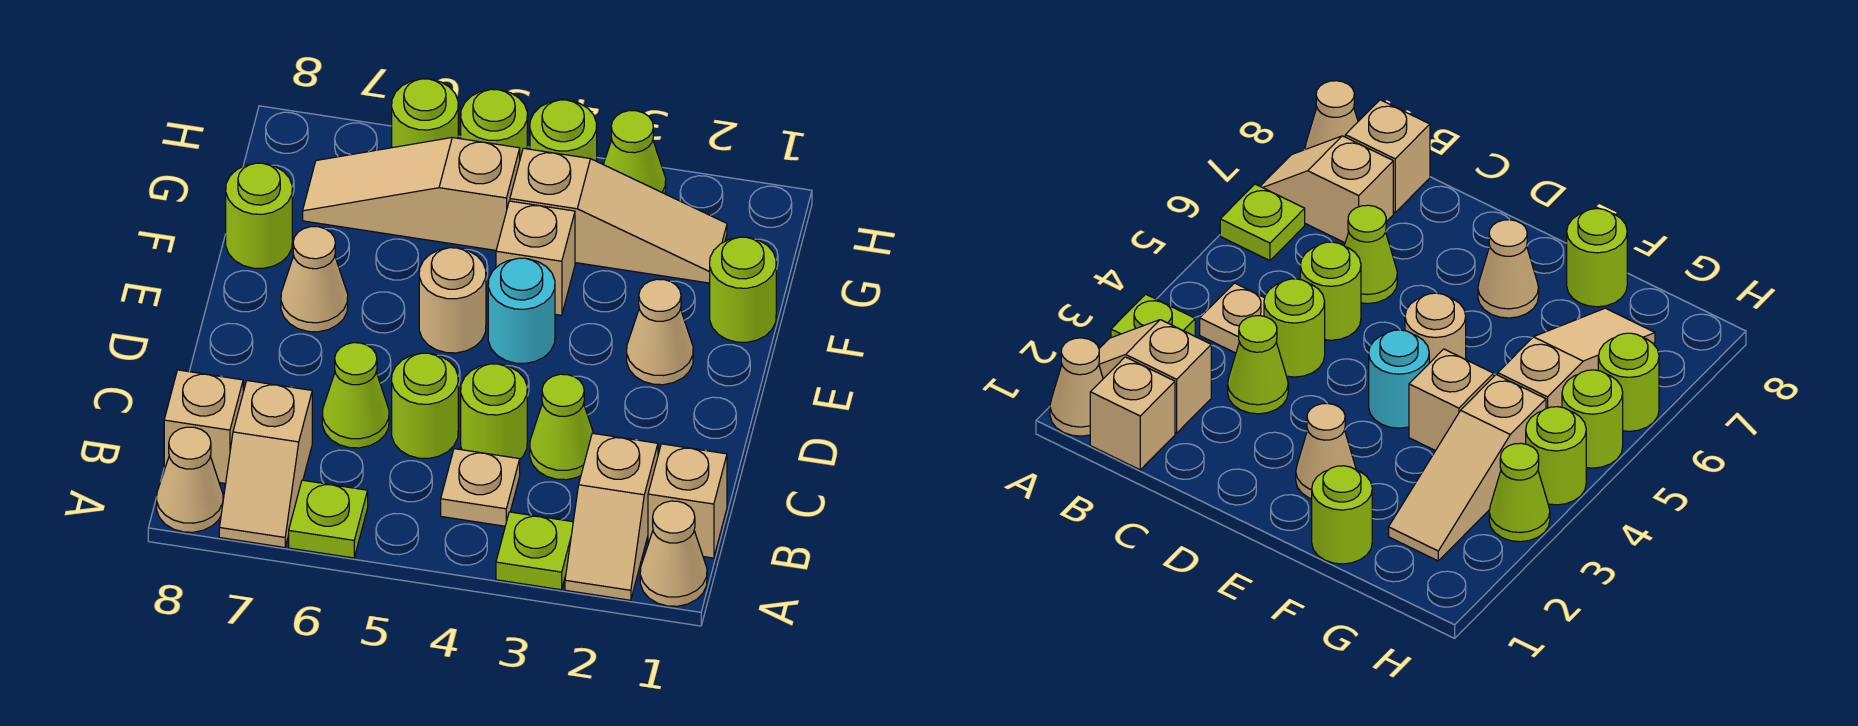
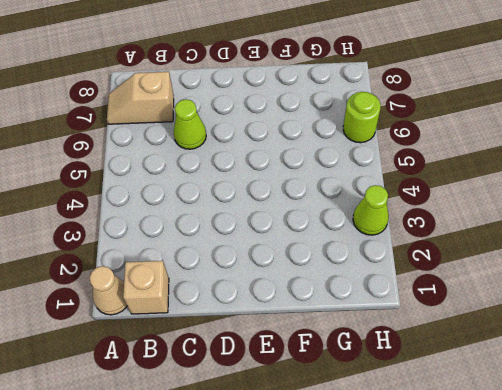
none -> tan 1x2 slope [565,433,658,600]
none -> lime 1x1 plate [496,512,573,590]
none -> lime 1x1 plate [289,480,368,558]

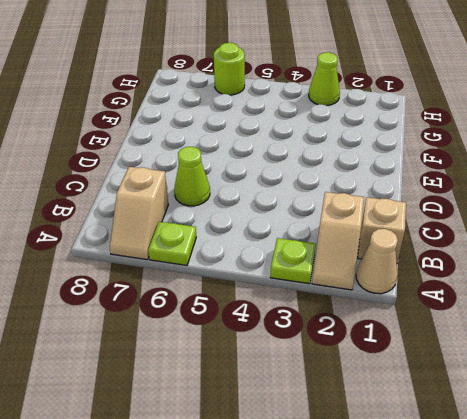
none -> tan 1x1 cone [157,427,223,532]
none -> tan 1x1 plate [441,449,520,526]
none -> tan 1x1 brick [164,370,243,484]

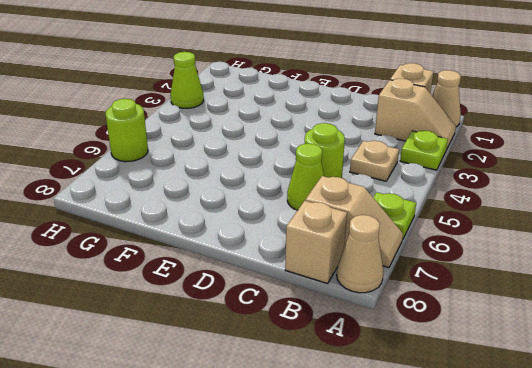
none -> lime 1x1 cone [530,374,593,480]
none -> lime 1x1 round brick [461,364,527,459]
none -> tan 1x1 cone [627,279,693,385]

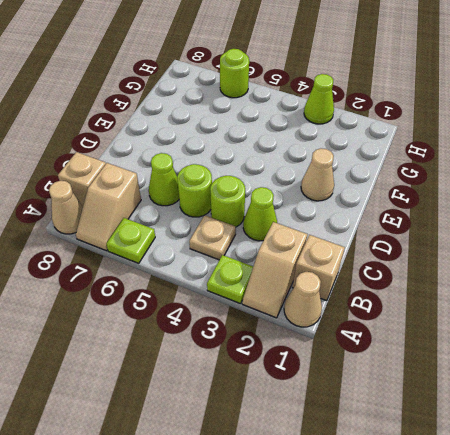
none -> cyan 1x1 round brick [488,258,555,363]
none -> tan 1x1 round brick [419,248,486,353]
none -> tan 1x1 cone [281,227,348,332]

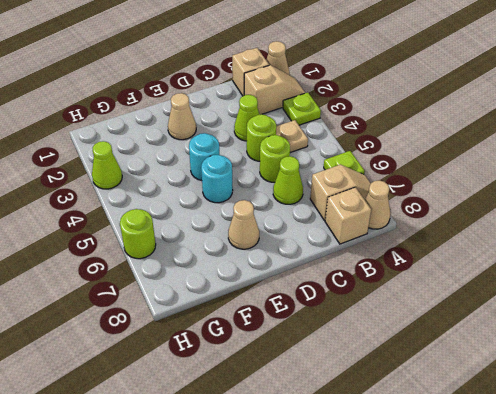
cyan 1x1 round brick [201,155,233,203] -> tan 1x1 round brick [419,248,486,353]
none -> lime 1x1 round brick [710,237,776,342]
none -> tan 1x1 brick [496,201,575,315]
none -> lime 1x1 round brick [226,163,292,268]

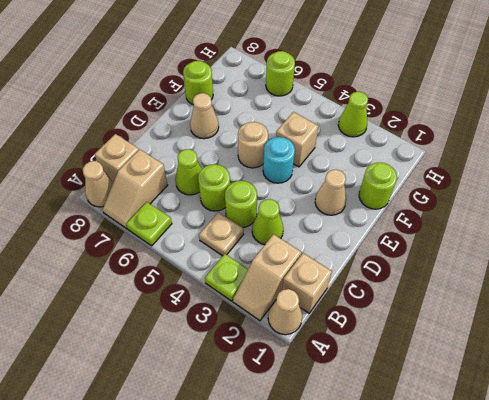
none -> tan 1x3 slope [510,148,727,283]
none -> tan 1x3 slope [303,138,520,250]
none -> lime 1x1 round brick [530,100,597,161]

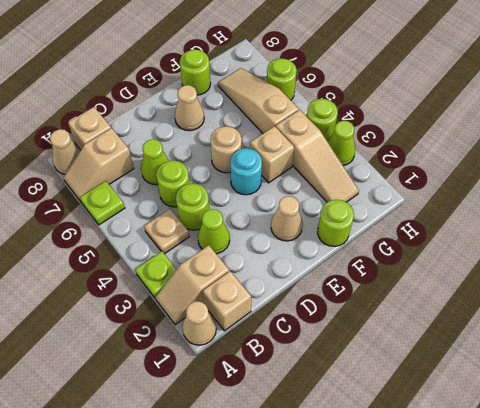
none -> lime 1x1 round brick [461,89,527,158]

